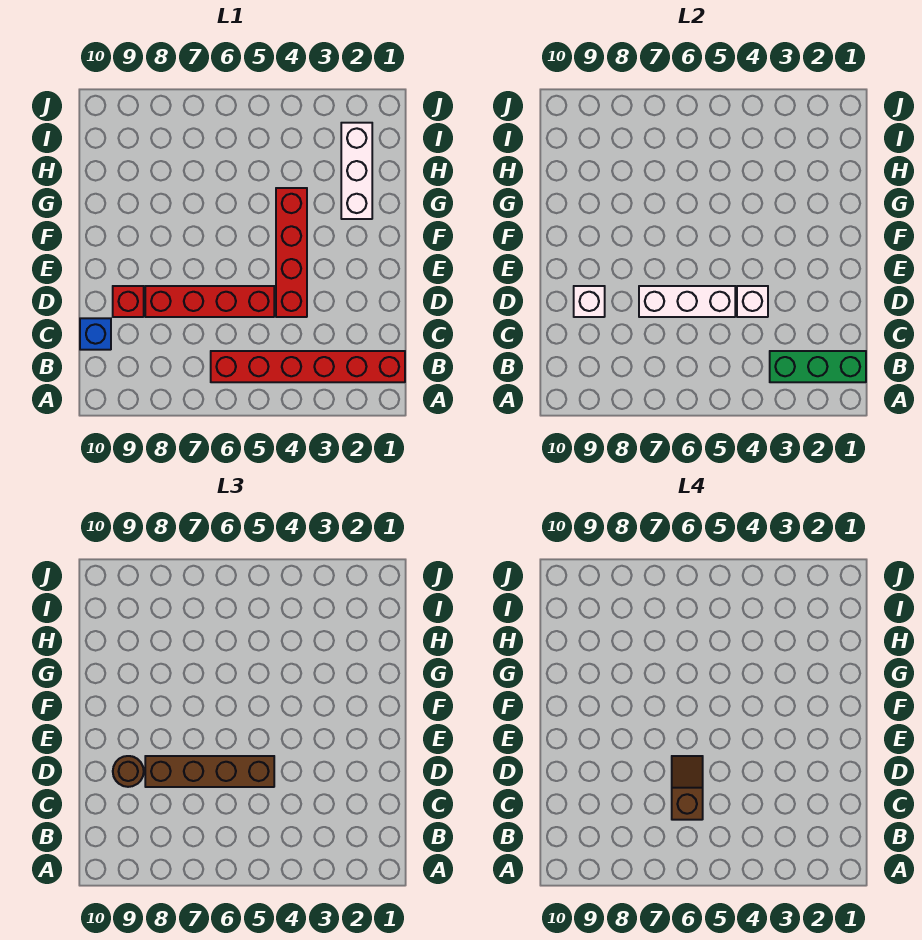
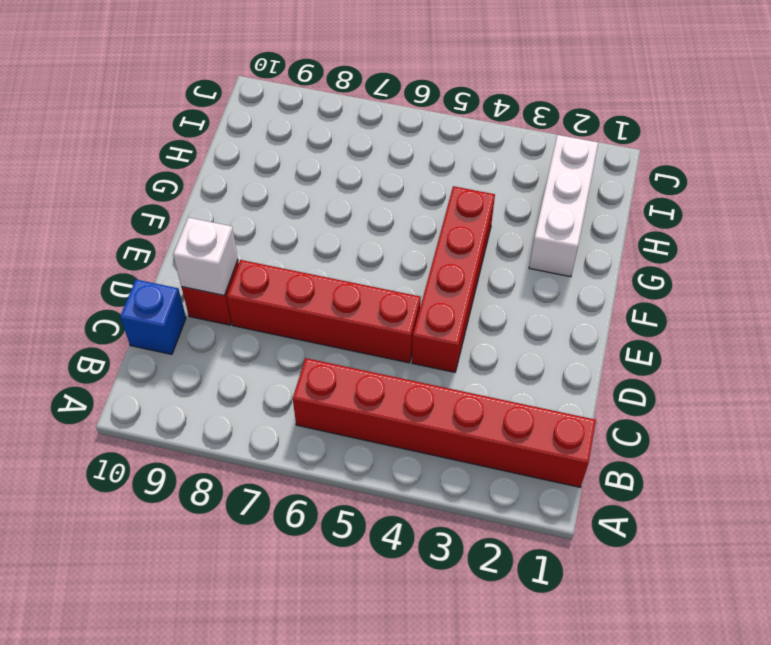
none -> green 1x3 brick [770,351,866,382]
none -> white 1x1 brick [737,286,768,317]
none -> white 1x3 brick [639,286,735,317]

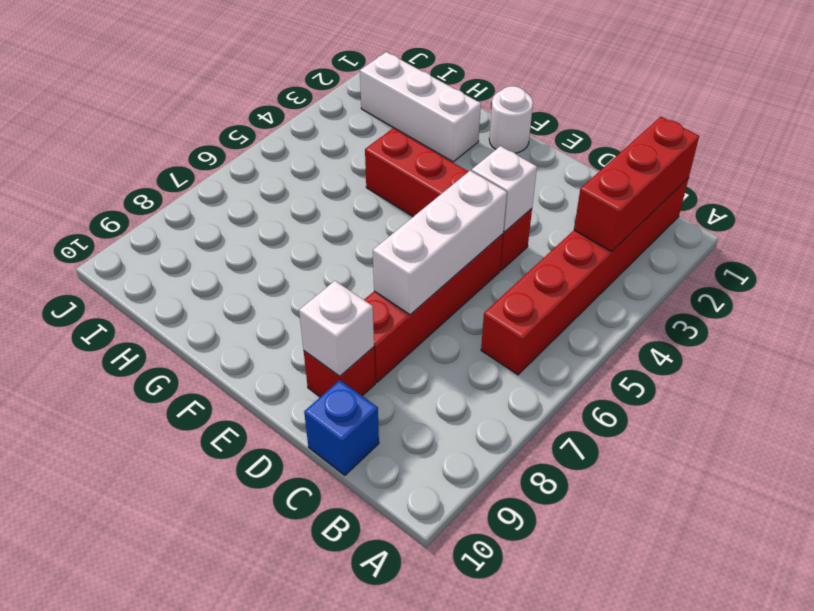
red 1x3 brick [574,117,699,252] -> green 1x3 brick [770,351,866,382]
white 1x1 round brick [489,86,533,153] -> none
none -> brown 1x4 brick [145,756,274,787]
none -> brown 1x1 round brick [113,756,144,787]
none -> brown 1x2 slope [672,756,703,820]

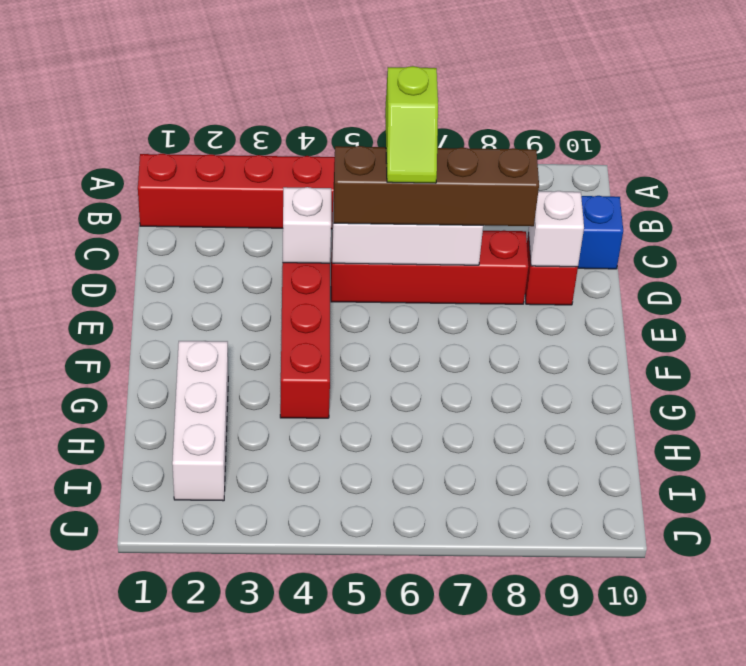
lime 1x2 slope [385,66,438,183] -> brown 1x2 slope [672,756,703,820]
none -> green 1x3 brick [770,351,866,382]
none -> brown 1x1 round brick [113,756,144,787]

